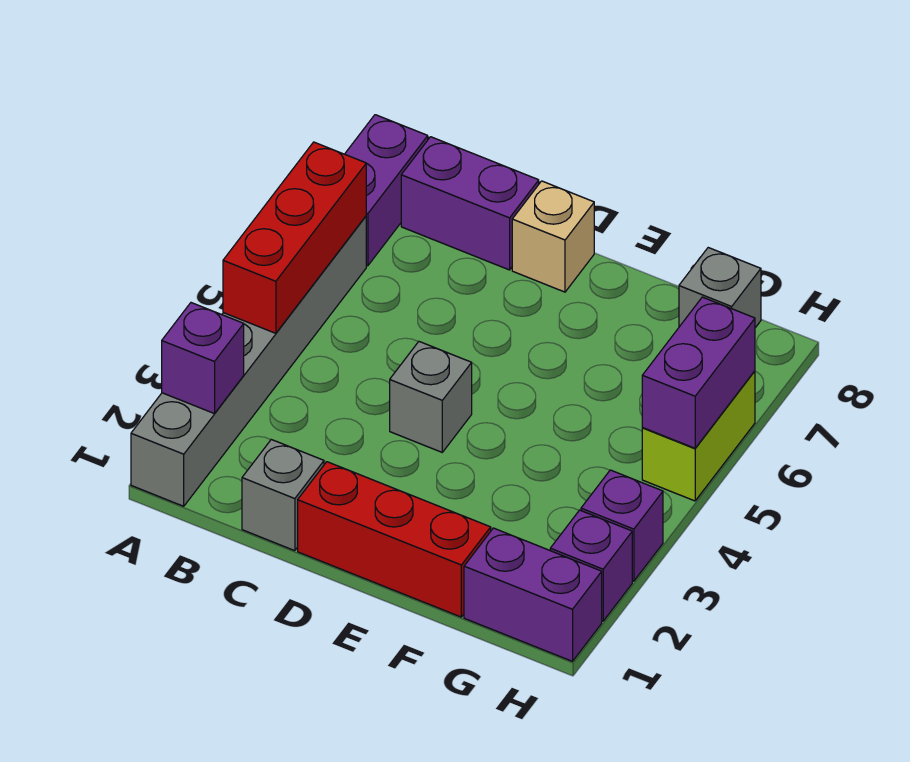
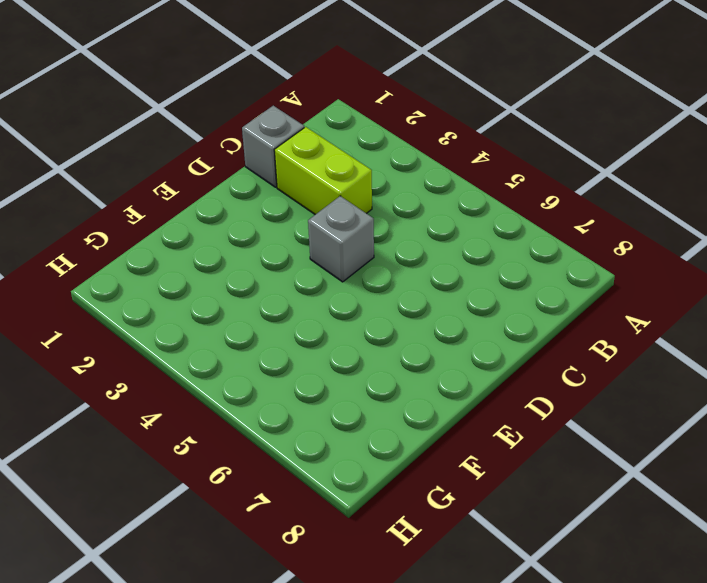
lime 1x2 brick [274,127,372,215] -> lime 1x2 brick moved to [642,371,755,501]
none -> grey 1x6 brick [131,216,366,506]
none -> purple 1x2 brick [345,115,428,266]
none -> purple 1x2 brick [401,137,539,270]

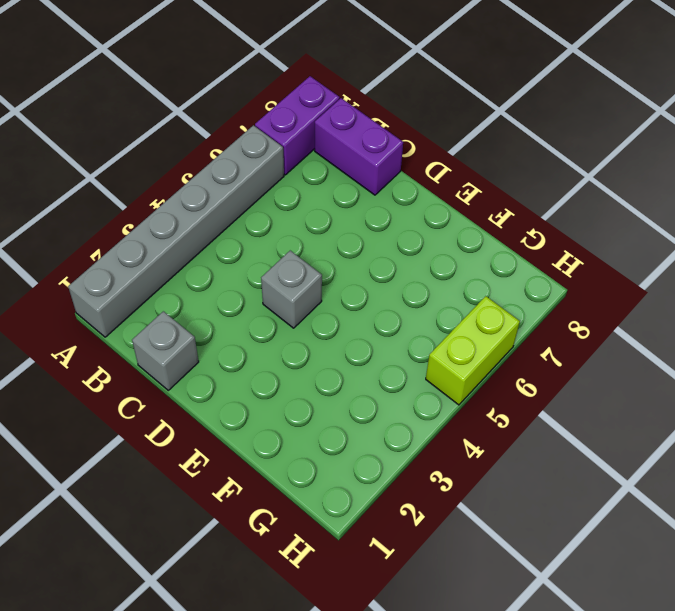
none -> red 1x3 brick [298,462,491,617]
none -> tan 1x1 brick [512,181,594,292]
none -> purple 1x2 brick [464,528,602,661]

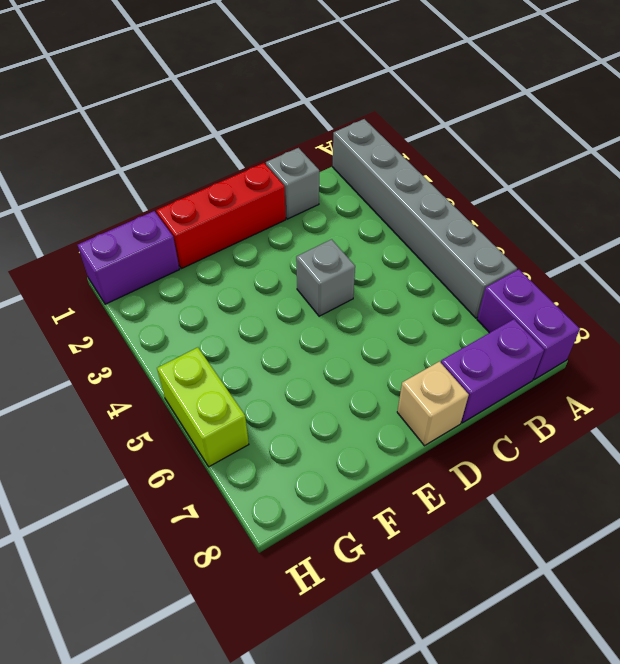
none -> grey 1x1 brick [679,248,761,328]
none -> purple 1x1 brick [550,510,632,621]
none -> purple 1x1 brick [581,470,663,581]

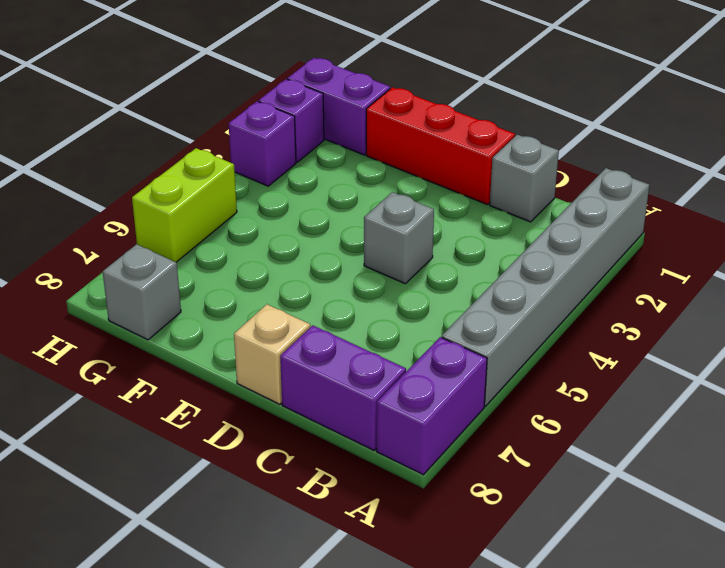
none -> purple 1x1 brick [162,303,244,414]
none -> red 1x3 brick [223,142,366,333]
none -> purple 1x2 brick [642,297,755,448]

